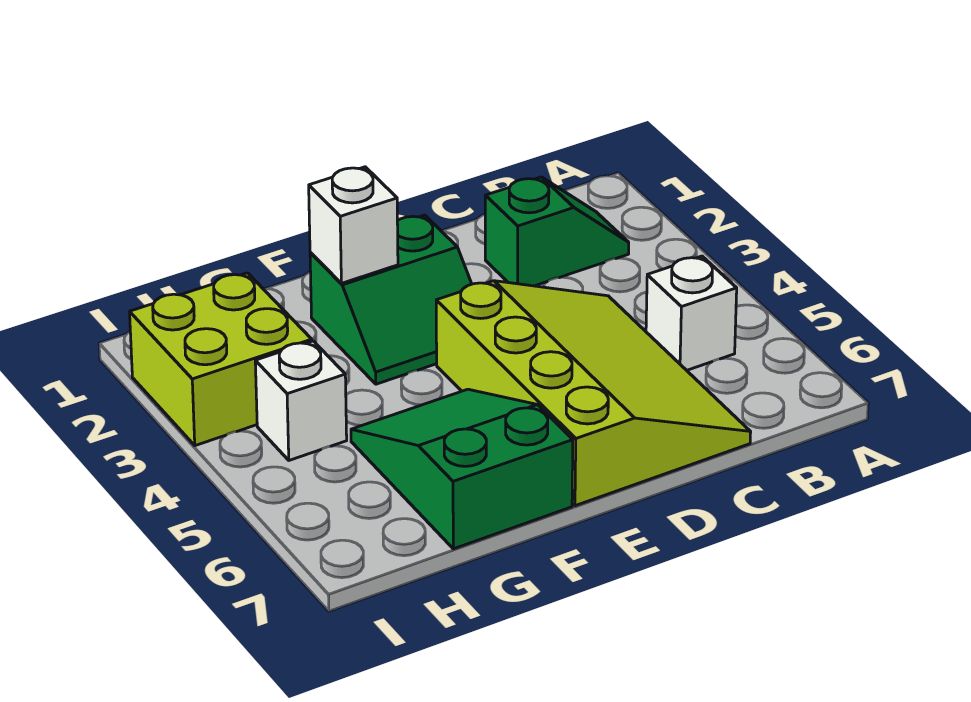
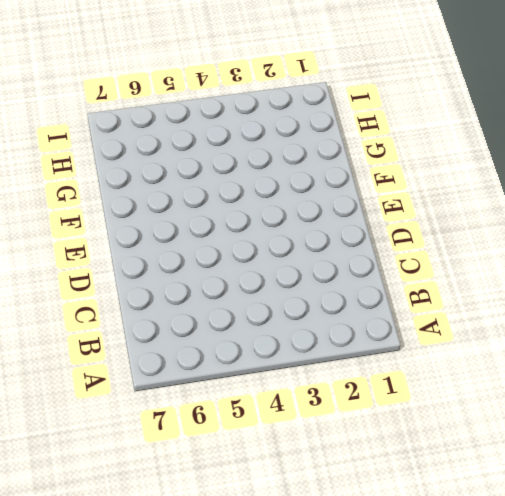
none -> green 1x2 slope [485,177,629,286]
none -> white 1x1 brick [646,256,737,370]

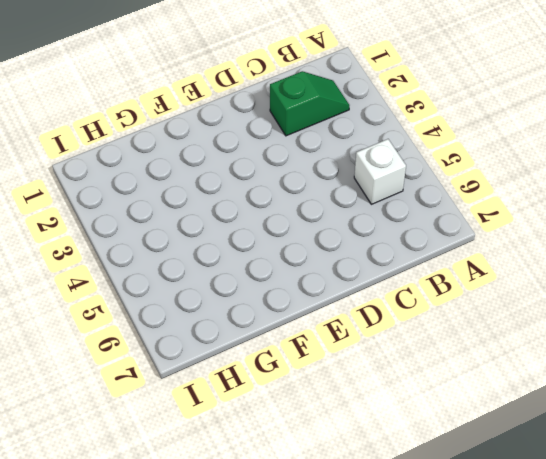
none -> lime 3x4 slope [436,281,751,506]
none -> green 2x2 slope [310,215,472,384]

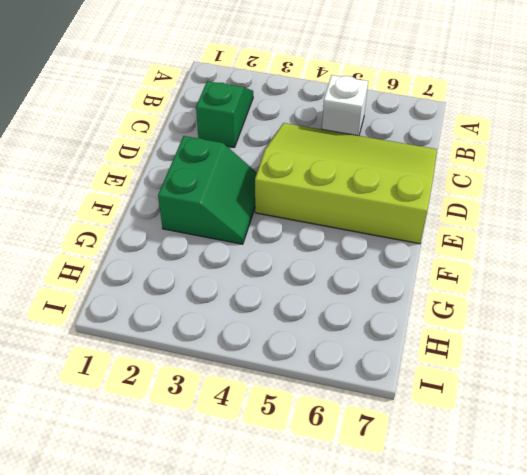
none -> green 2x3 slope [351,389,573,549]
none -> lime 2x2 brick [130,273,312,446]

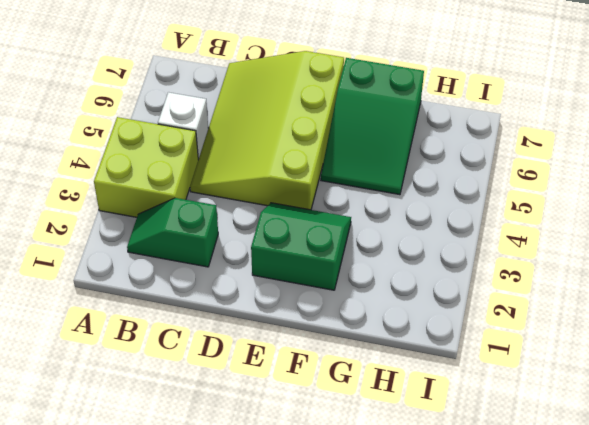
lime 2x2 brick [94,117,198,217] -> lime 2x2 brick moved to [130,273,312,446]
none -> white 1x1 brick [255,341,347,460]
none -> white 1x1 brick [309,167,398,283]

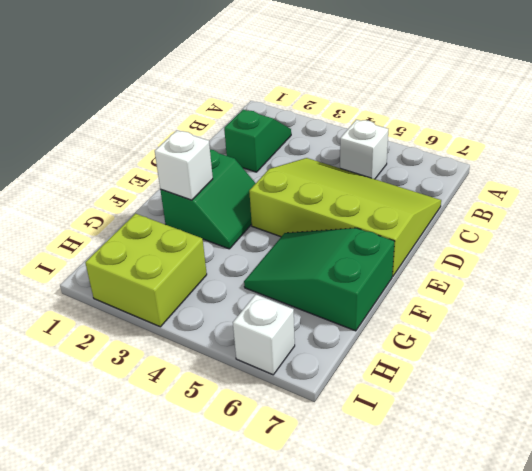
white 1x1 brick [233,294,295,375] -> white 1x1 brick moved to [255,341,347,460]

